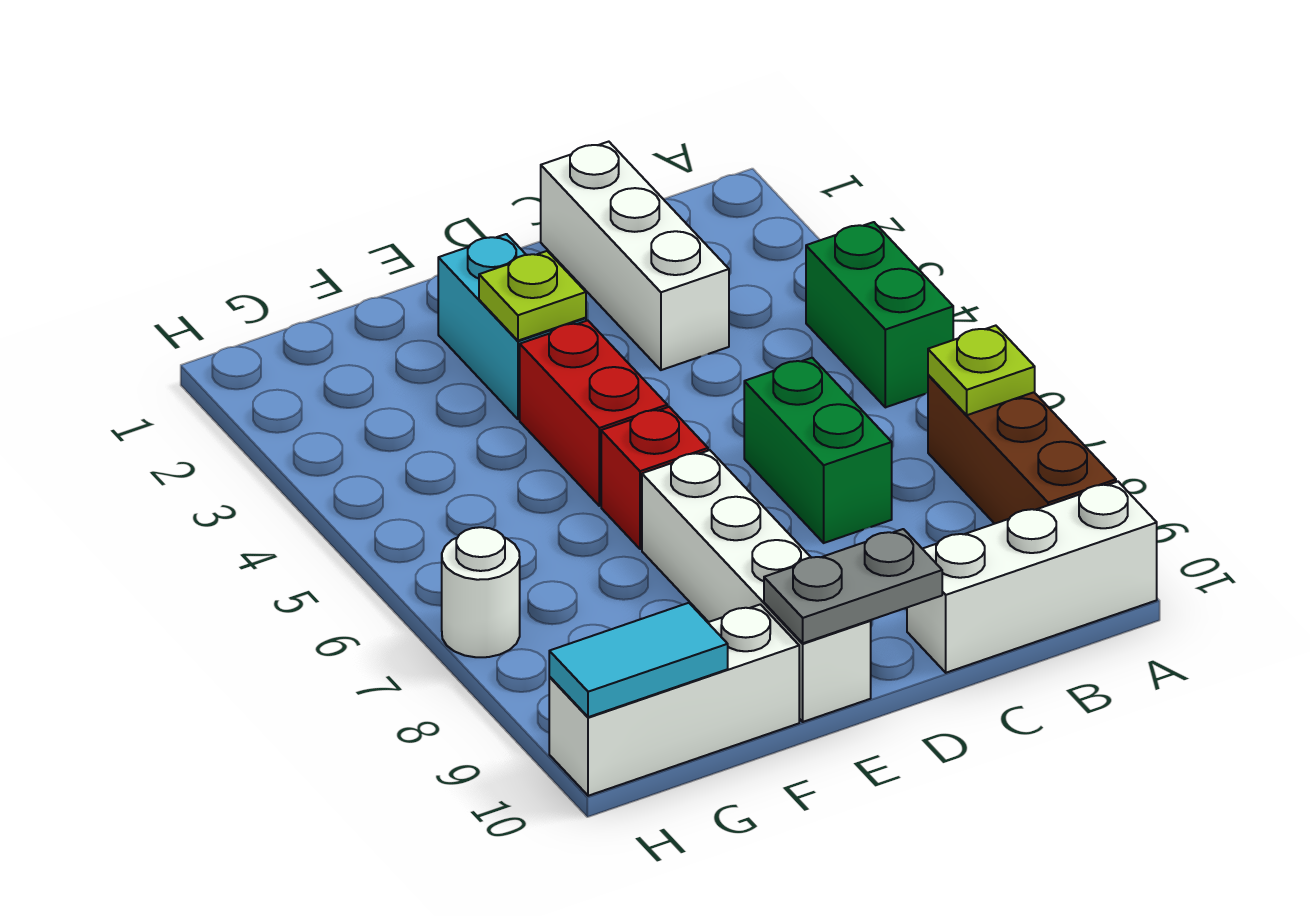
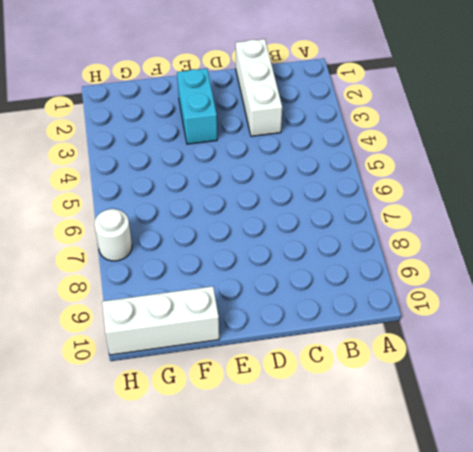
none -> green 1x2 brick [806,222,953,407]
none -> brown 1x3 brick [928,375,1116,524]
none -> white 1x3 brick [907,482,1157,673]

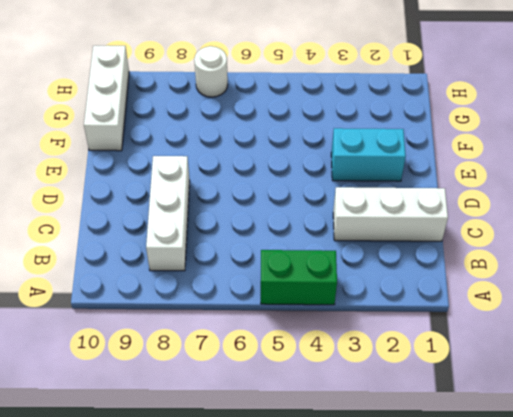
white 1x3 brick [146,156,190,271] -> white 1x3 brick moved to [907,482,1157,673]
none -> brown 1x3 brick [928,375,1116,524]
none -> green 1x2 brick [744,358,892,543]
none -> red 1x2 brick [520,320,667,506]

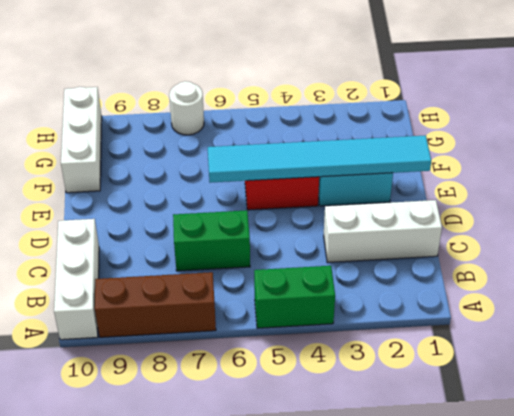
cyan 1x6 tile [208,135,431,183] -> lime 1x1 plate [479,251,586,341]
none -> red 1x1 brick [601,407,708,549]
none -> white 1x4 brick [642,450,871,722]
none -> lime 1x1 plate [928,326,1035,415]

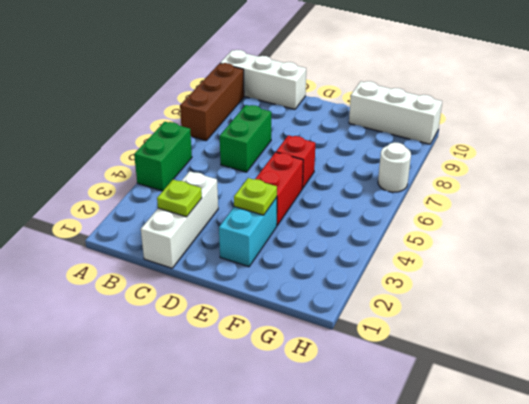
lime 1x1 plate [157,180,202,217] -> lime 1x1 plate moved to [928,326,1035,415]
none -> white 1x4 brick [642,450,871,722]
none -> grey 1x2 plate [764,529,942,643]
none -> cyan 1x2 tile [549,603,728,717]

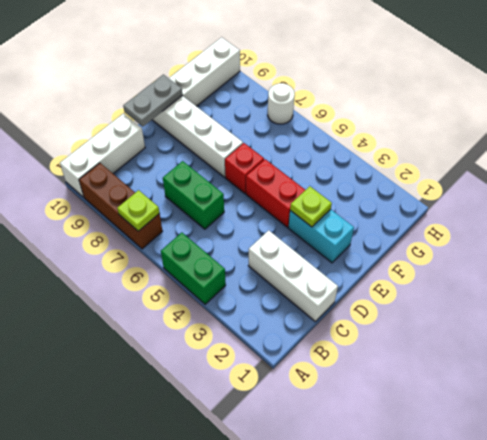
none -> cyan 1x2 tile [549,603,728,717]

